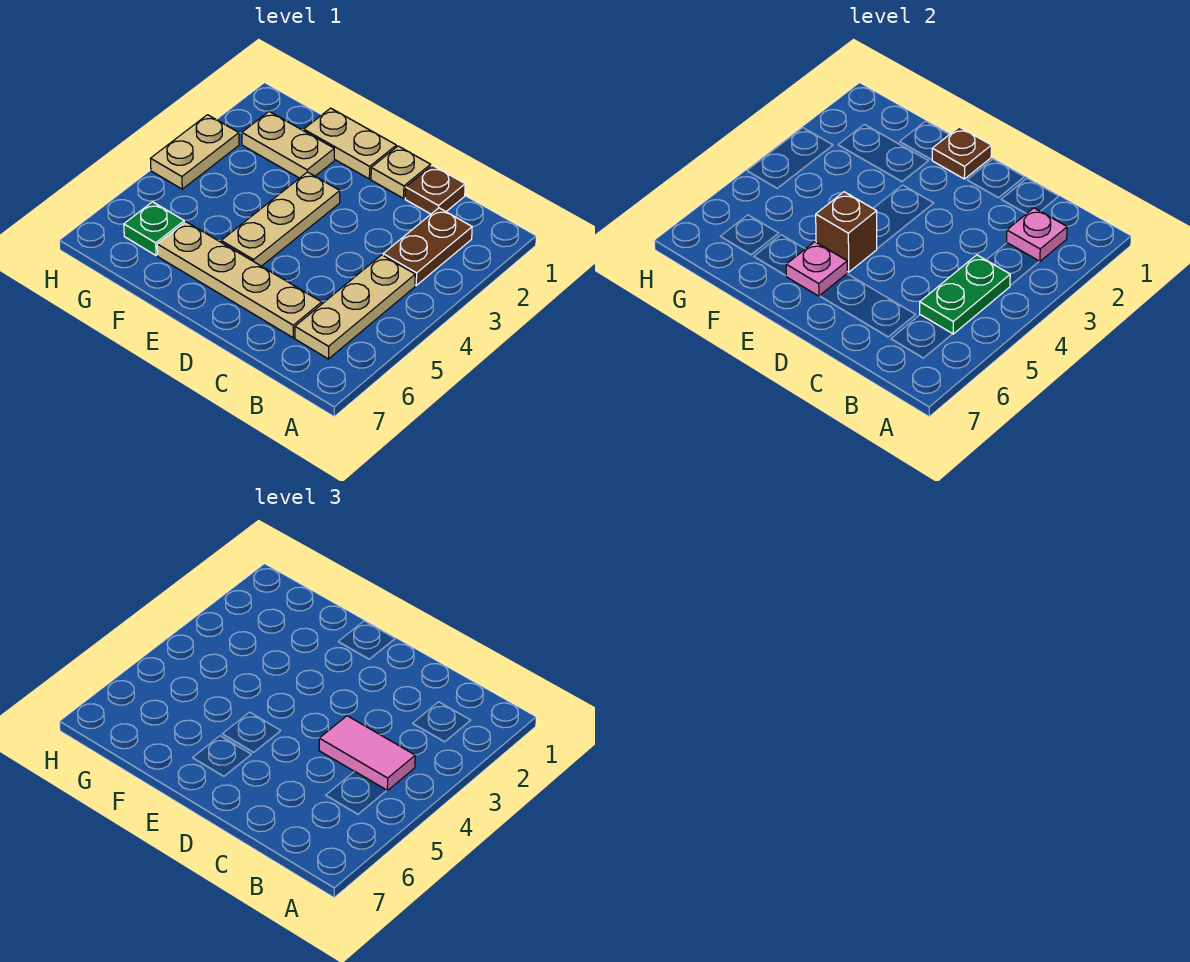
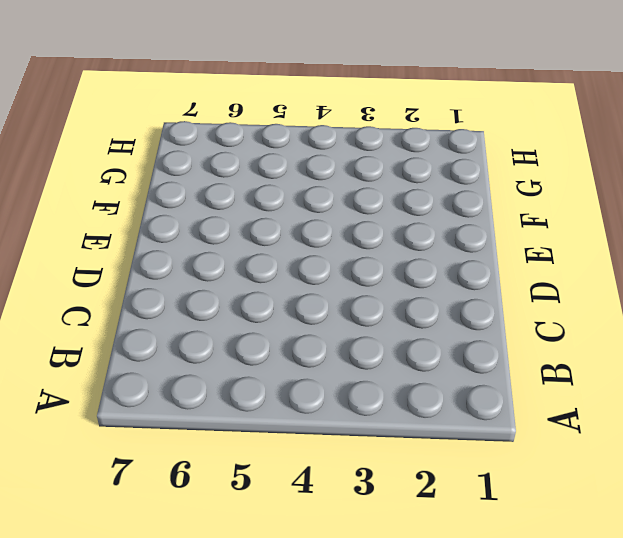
none -> brown 1x2 plate [383,208,472,285]
none -> tan 1x3 plate [295,255,415,359]
none -> brown 1x1 plate [405,165,465,214]

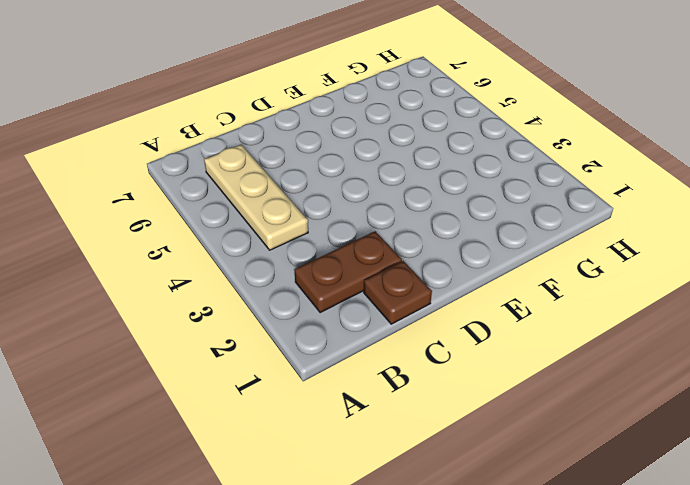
brown 1x2 plate [295,231,402,313] -> brown 1x2 plate turned to [383,208,472,285]
none -> tan 1x4 plate [157,222,322,338]
none -> tan 1x1 plate [371,146,431,198]
none -> tan 1x2 plate [304,108,396,179]

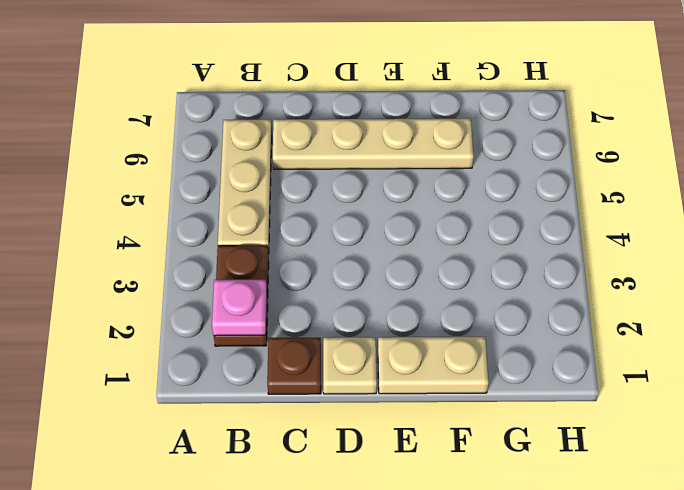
none -> tan 1x3 plate [221,172,340,266]
none -> tan 1x2 plate [242,112,334,178]
none -> green 1x1 plate [124,202,184,255]

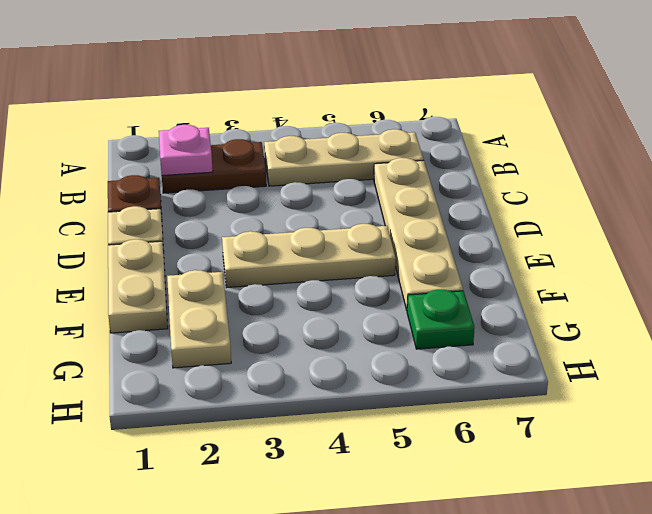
none -> tan 1x2 plate [150,115,239,189]
none -> green 1x2 plate [920,255,1010,334]
none -> brown 1x1 plate [932,127,991,179]

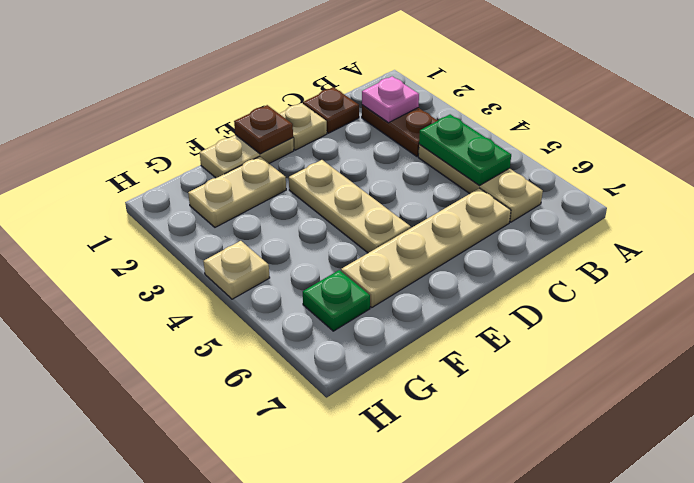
tan 1x1 plate [203,241,270,299] -> tan 1x2 plate [150,115,239,189]
none -> brown 1x1 brick [816,192,877,272]
none -> pink 1x1 plate [786,242,847,296]
none -> pink 1x2 tile [319,716,415,791]

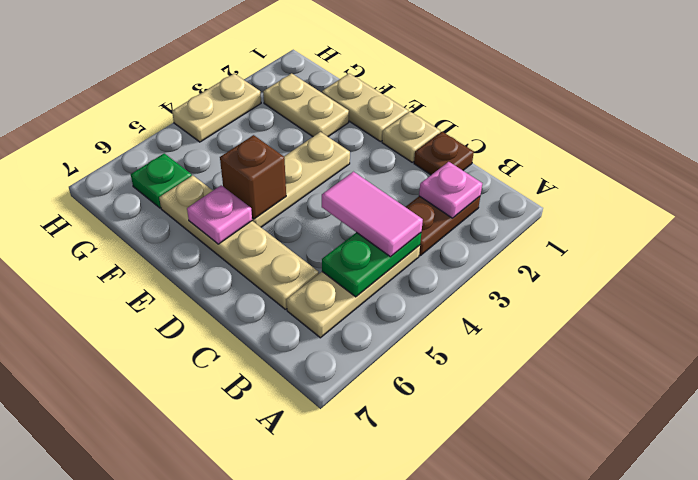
none -> brown 1x1 plate [932,127,991,179]

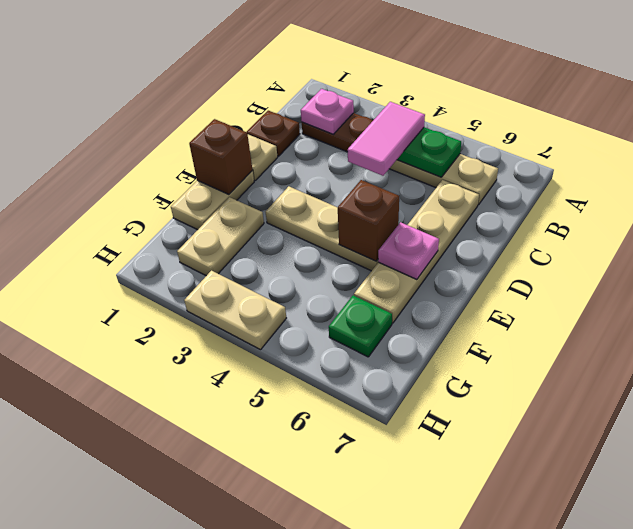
brown 1x1 brick [189,119,252,194] -> brown 1x1 plate [932,127,991,179]

